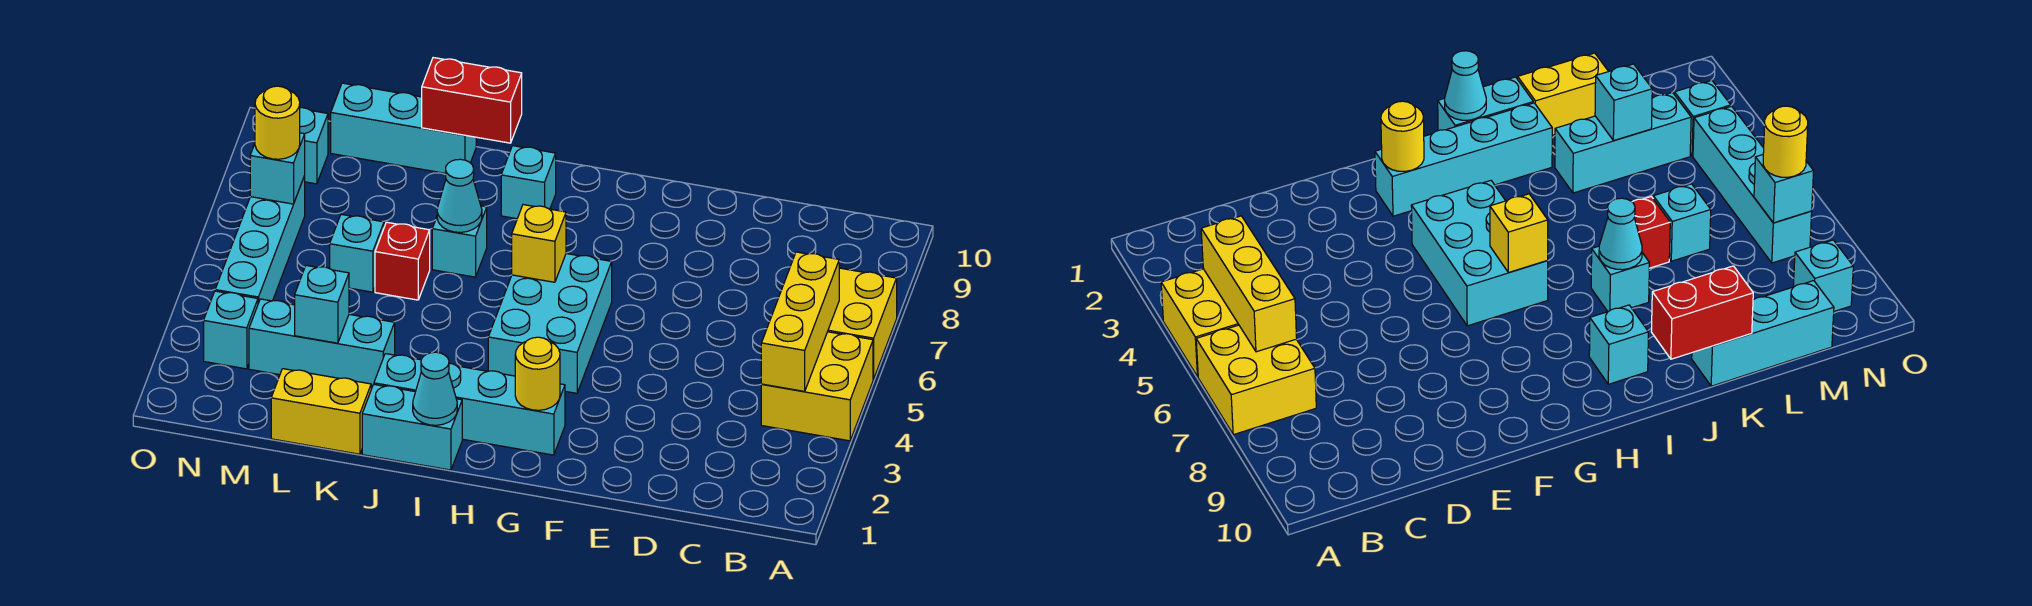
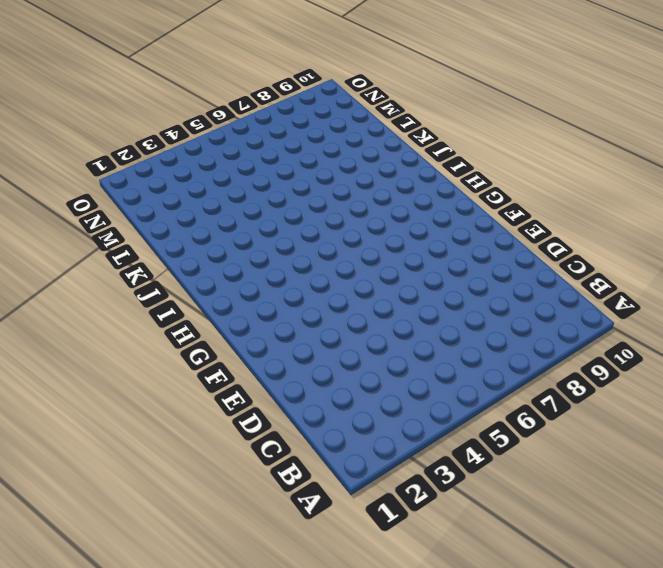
none -> yellow 2x2 brick [761,332,873,441]
none -> yellow 2x2 brick [828,268,897,379]
none -> cyan 1x4 brick [374,354,565,455]

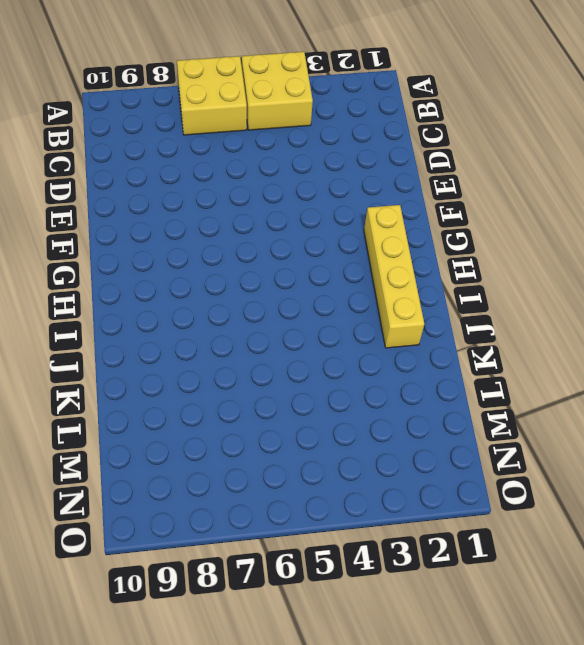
yellow 1x4 brick [364,205,424,348] -> cyan 1x4 brick [374,354,565,455]
none -> cyan 2x3 brick [488,254,612,393]
none -> cyan 1x2 brick [362,385,462,470]
none -> cyan 1x1 brick [501,146,556,219]

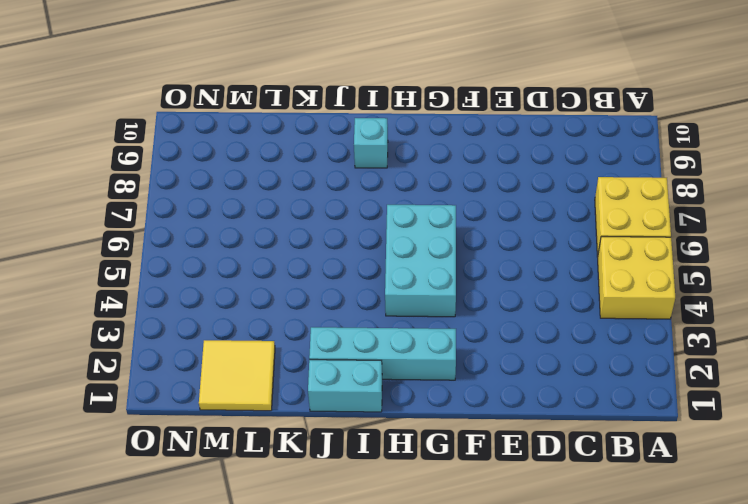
yellow 2x2 tile [199,340,275,411] -> yellow 1x2 brick [271,369,371,454]
none -> cyan 1x1 brick [432,206,487,277]
none -> cyan 1x3 brick [249,299,395,389]
none -> red 1x1 brick [375,222,430,300]

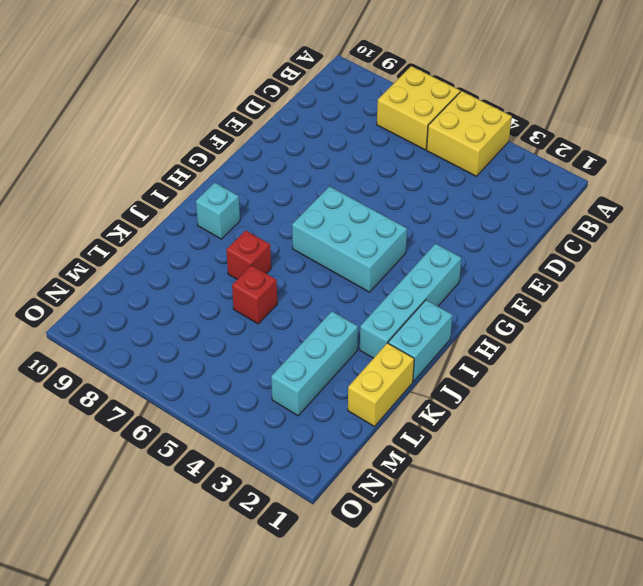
red 1x1 brick [226,230,271,279] -> cyan 1x1 brick [432,206,487,277]
none -> cyan 1x3 brick [331,83,476,173]
none -> cyan 1x1 brick [330,214,384,292]
none -> cyan 1x1 brick [204,291,258,369]

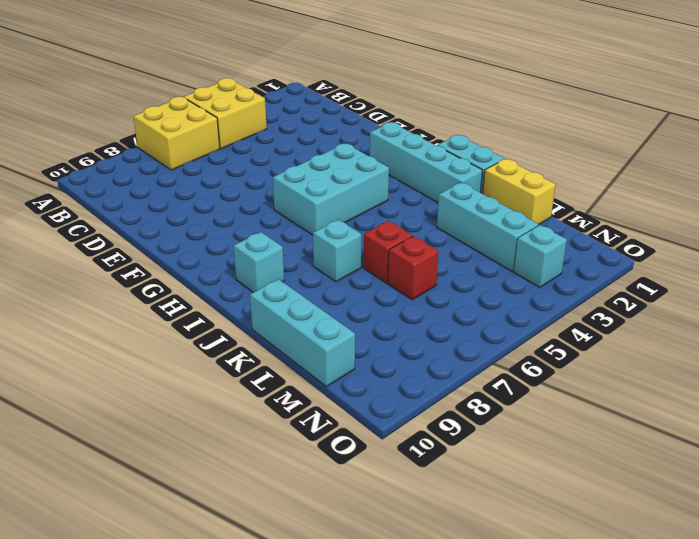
red 1x1 brick [388,236,439,300] -> cyan 1x1 brick [330,214,384,292]
none -> cyan 1x4 brick [215,176,305,303]
none -> cyan 1x1 brick [300,108,328,184]
none -> yellow 1x3 brick [761,252,839,391]

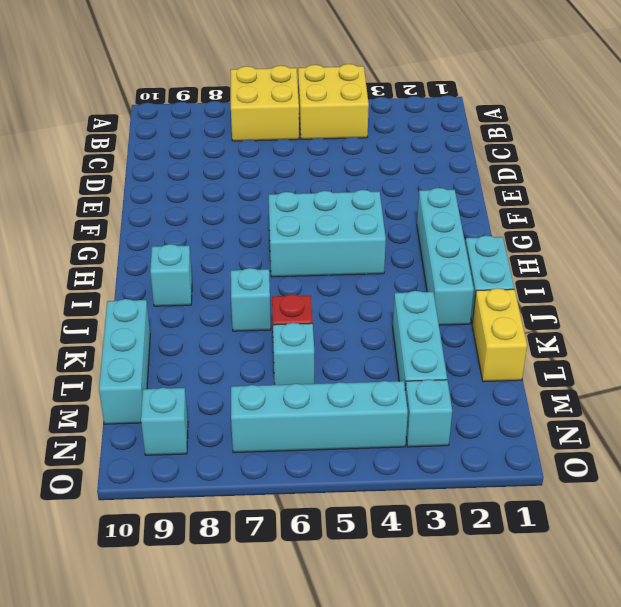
none -> yellow 1x3 brick [761,252,839,391]
none -> yellow 1x1 round brick [515,337,560,410]
none -> yellow 1x1 brick [512,205,566,282]

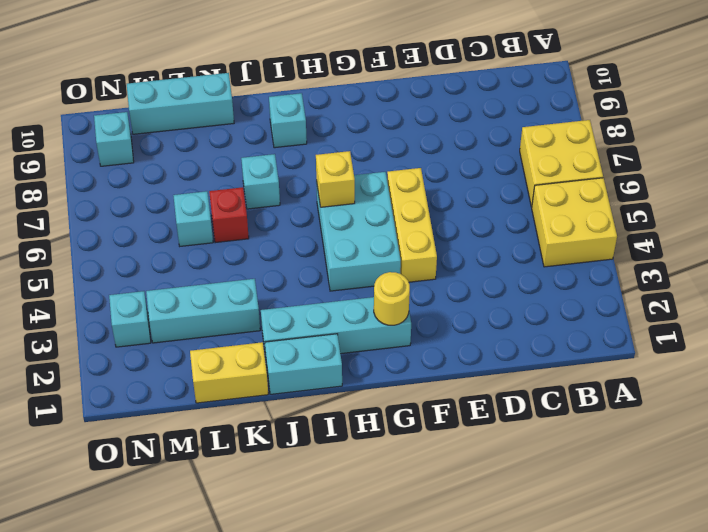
yellow 1x3 brick [387,168,437,282] -> yellow 1x3 brick moved to [761,252,839,391]
none -> cyan 1x4 brick [215,176,305,303]
none -> cyan 1x1 cone [413,352,457,425]
none -> cyan 1x1 cone [437,159,482,232]

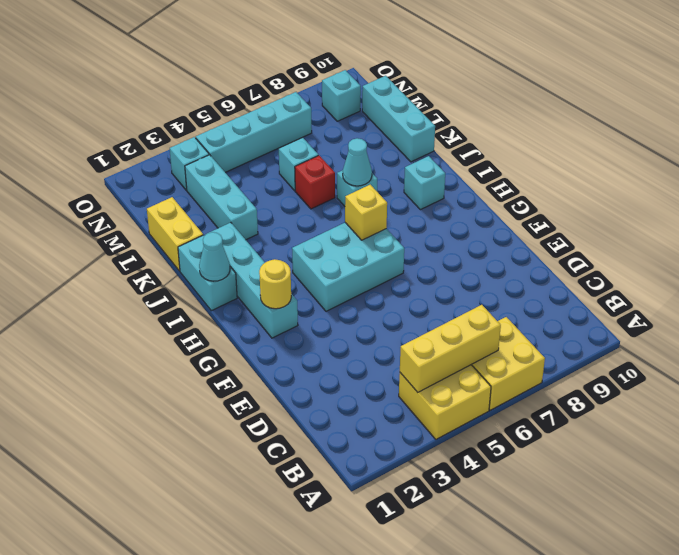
none -> red 1x2 brick [422,58,522,143]
none -> cyan 1x1 brick [295,265,349,343]
none -> cyan 1x1 brick [250,133,305,204]

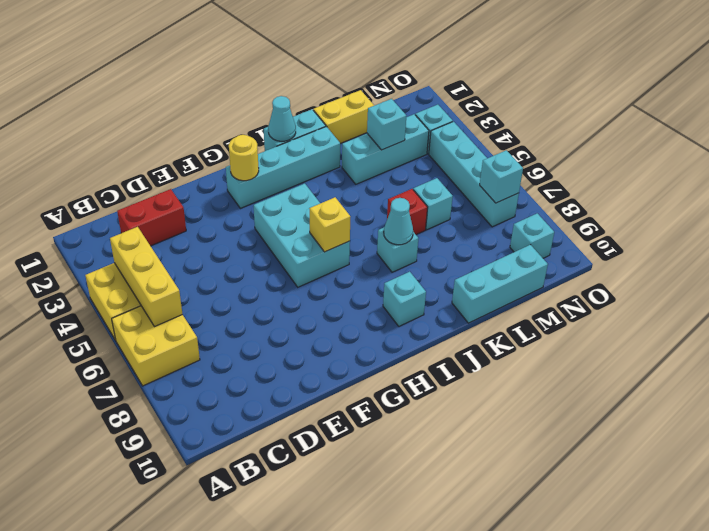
red 1x2 brick [117,189,186,246] -> red 1x2 brick moved to [422,58,522,143]
none -> yellow 1x1 round brick [255,86,300,159]

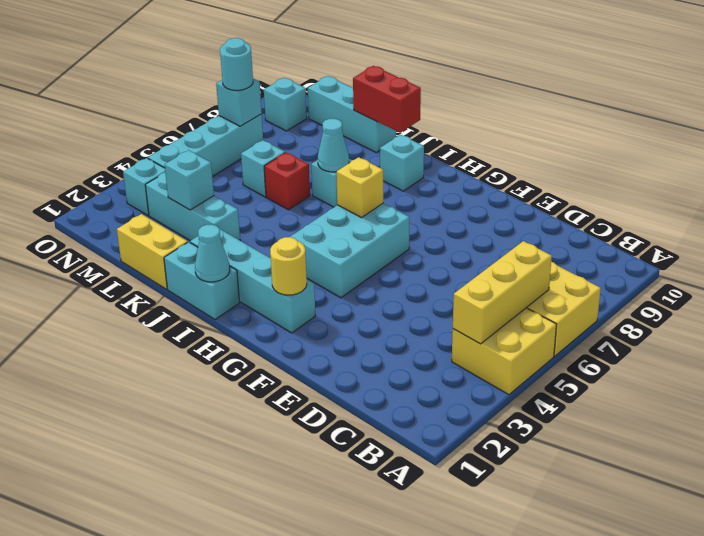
cyan 1x1 round brick [220,38,253,90] -> yellow 1x1 round brick [255,86,300,159]

